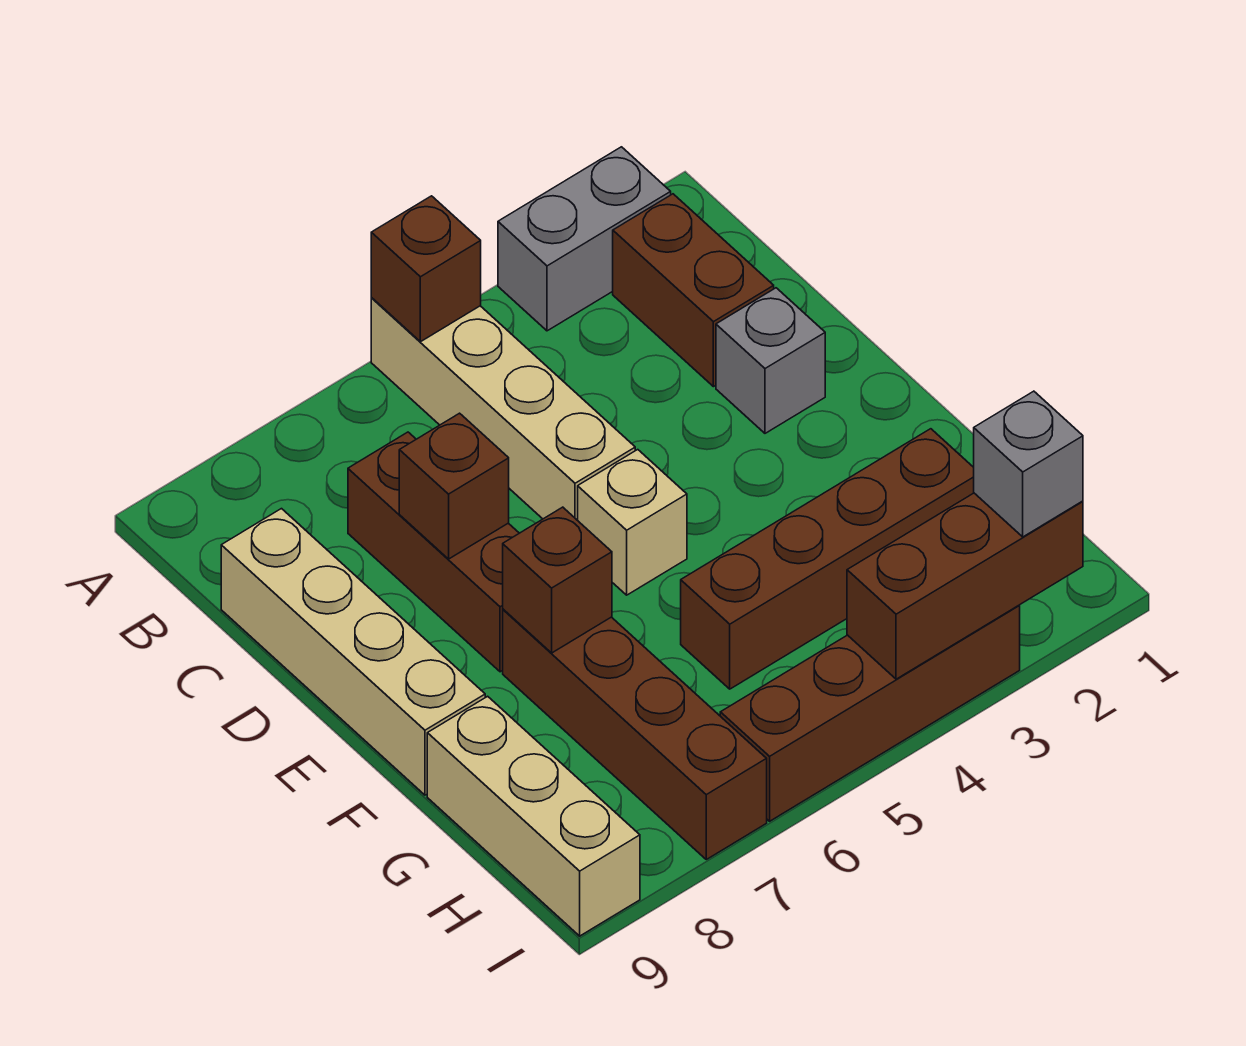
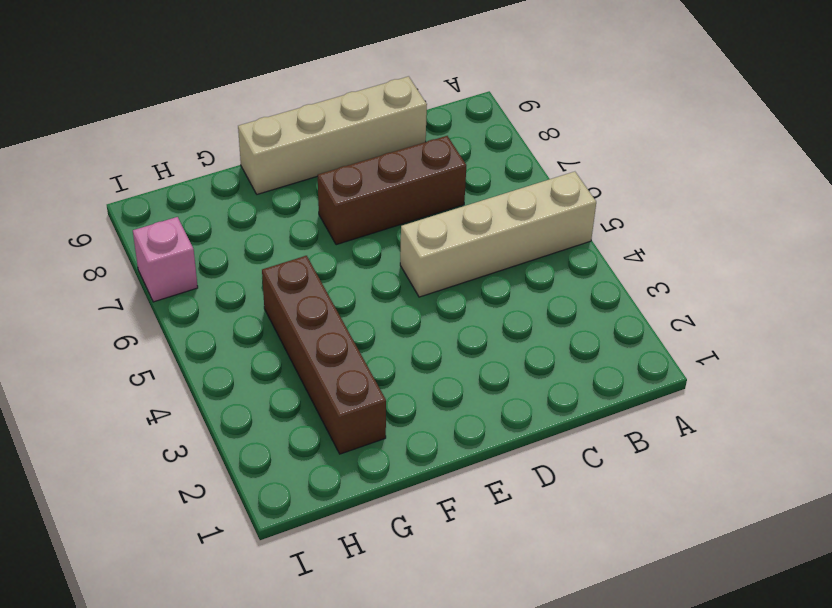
pink 1x1 brick [133,217,198,302] -> brown 1x4 brick [503,609,767,859]
none -> grey 1x2 brick [498,147,671,331]
none -> brown 1x2 brick [613,194,774,387]
none -> grey 1x1 brick [716,288,825,433]

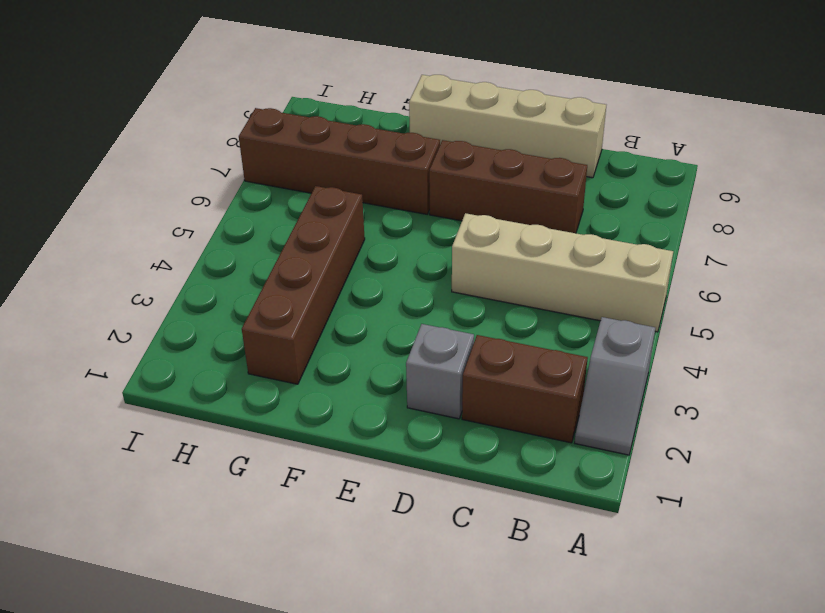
grey 1x2 slope [575,317,655,455] -> grey 1x2 brick [498,147,671,331]
none -> tan 1x1 brick [578,450,687,595]
none -> tan 1x3 brick [427,696,640,936]
none -> brown 1x4 brick [720,605,1020,821]

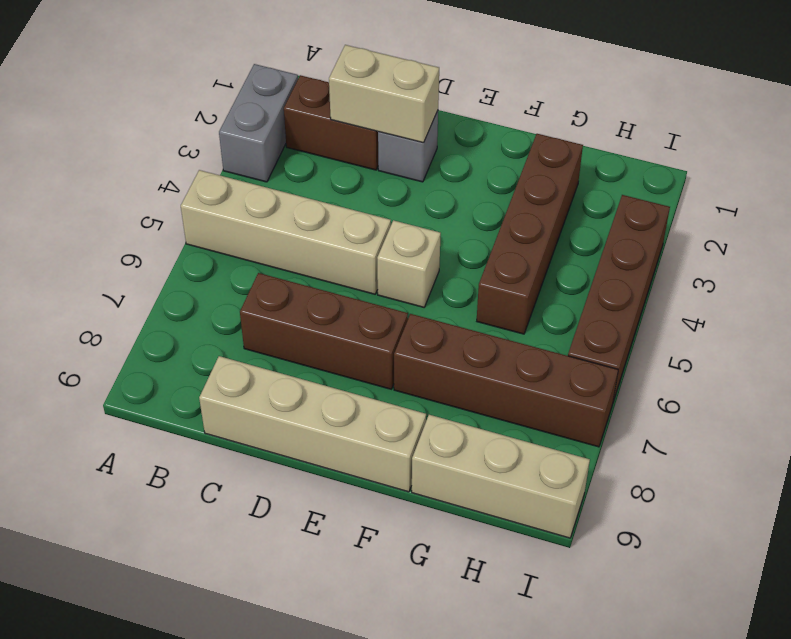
tan 1x2 brick [329,45,439,143] -> none
none -> brown 1x1 brick [371,196,481,342]
none -> brown 1x1 brick [399,413,509,559]
none -> brown 1x1 brick [503,507,612,653]

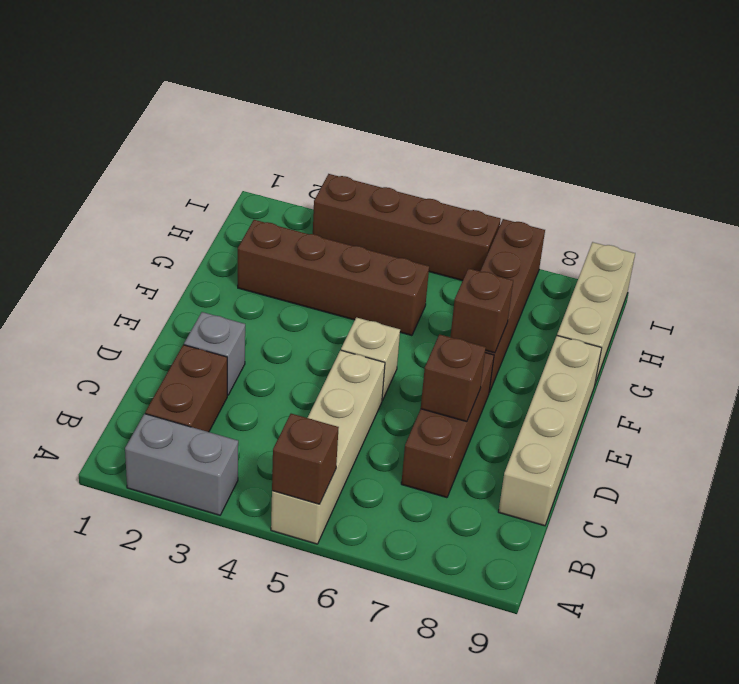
none -> brown 1x3 brick [847,493,1083,679]
none -> grey 1x1 brick [974,391,1083,537]

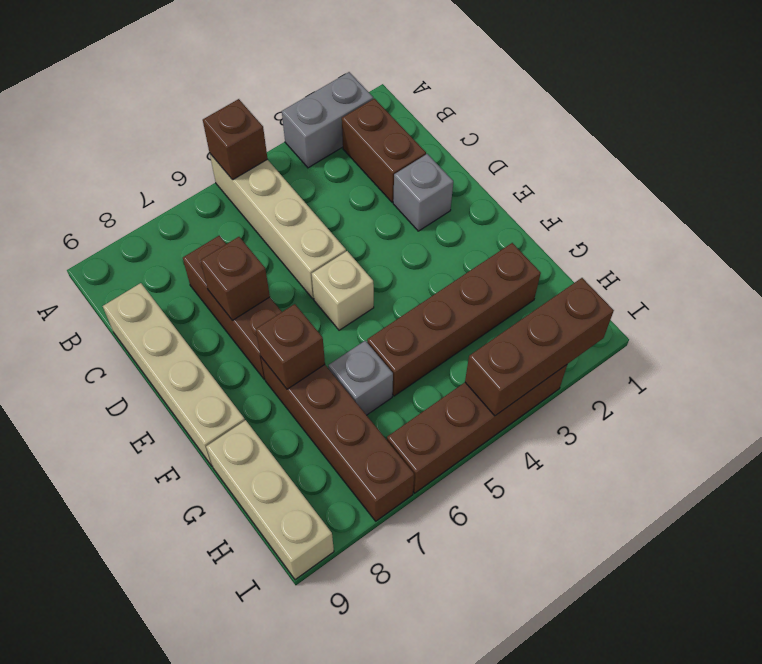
grey 1x1 brick [328,341,393,415] -> grey 1x1 brick moved to [974,391,1083,537]

